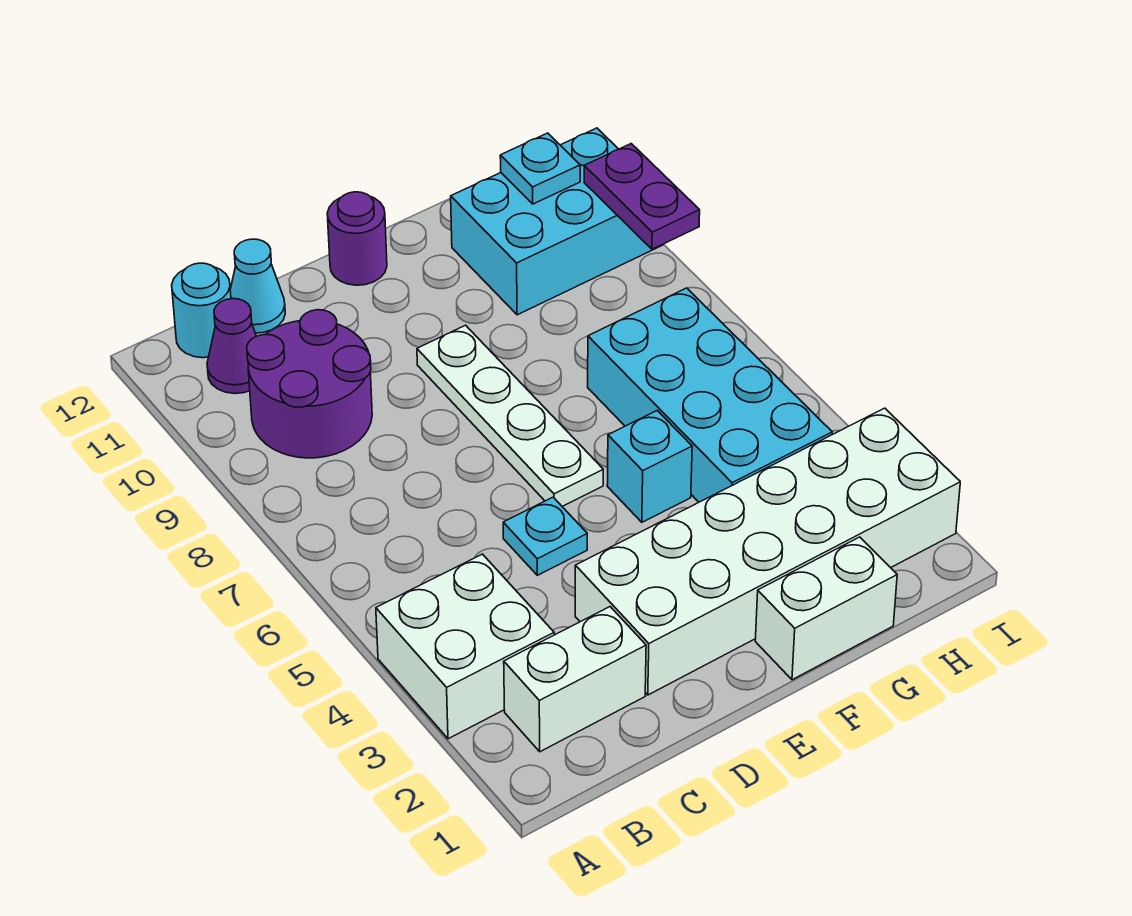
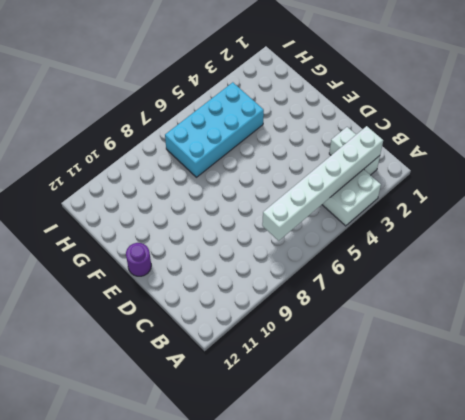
white 1x6 brick [262,126,383,241] -> none
none -> purple 2x2 round brick [247,310,372,458]
none -> purple 1x1 cone [207,299,256,394]
none -> cyan 1x1 round brick [172,263,231,358]

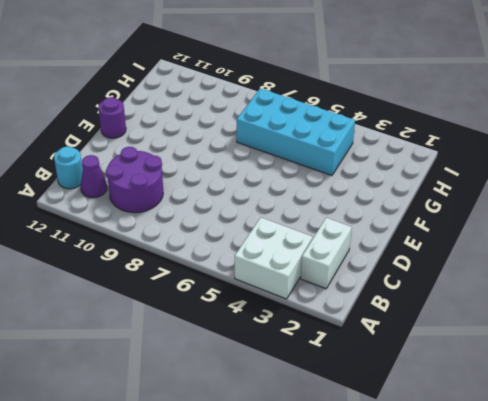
none -> cyan 1x1 cone [230,239,285,333]
none -> white 2x6 brick [575,408,960,695]
none -> cyan 1x1 plate [503,497,587,575]

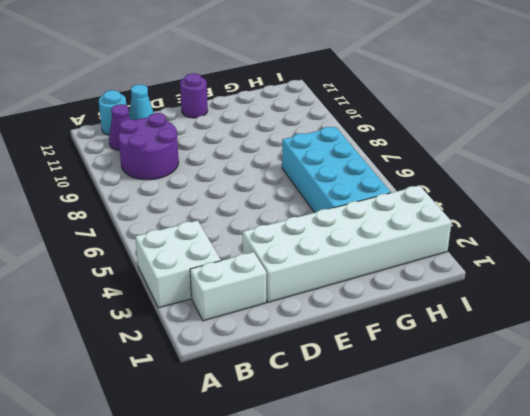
none -> cyan 1x1 plate [503,497,587,575]
none -> white 1x4 plate [417,325,603,506]
none -> white 1x2 brick [755,537,897,680]

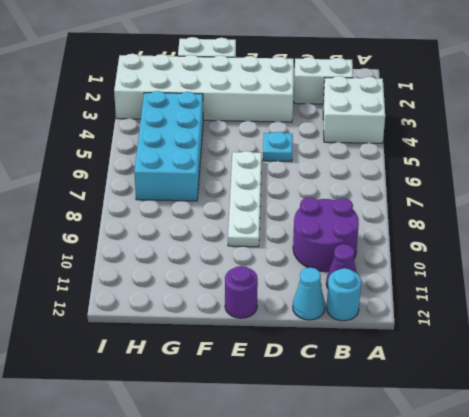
none -> cyan 1x1 brick [607,411,692,522]
none -> cyan 2x3 brick [451,128,663,315]
none -> cyan 1x1 plate [500,133,580,204]

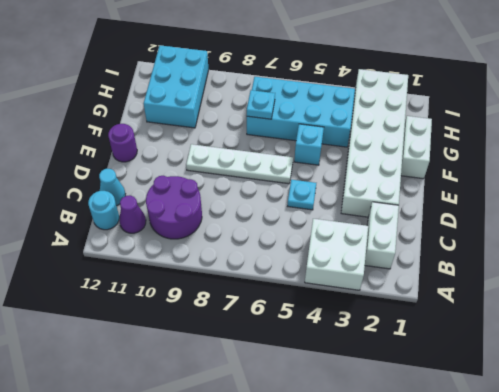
cyan 1x1 plate [247,90,275,119] -> cyan 1x1 plate moved to [500,133,580,204]
none -> purple 1x2 plate [584,144,700,249]

